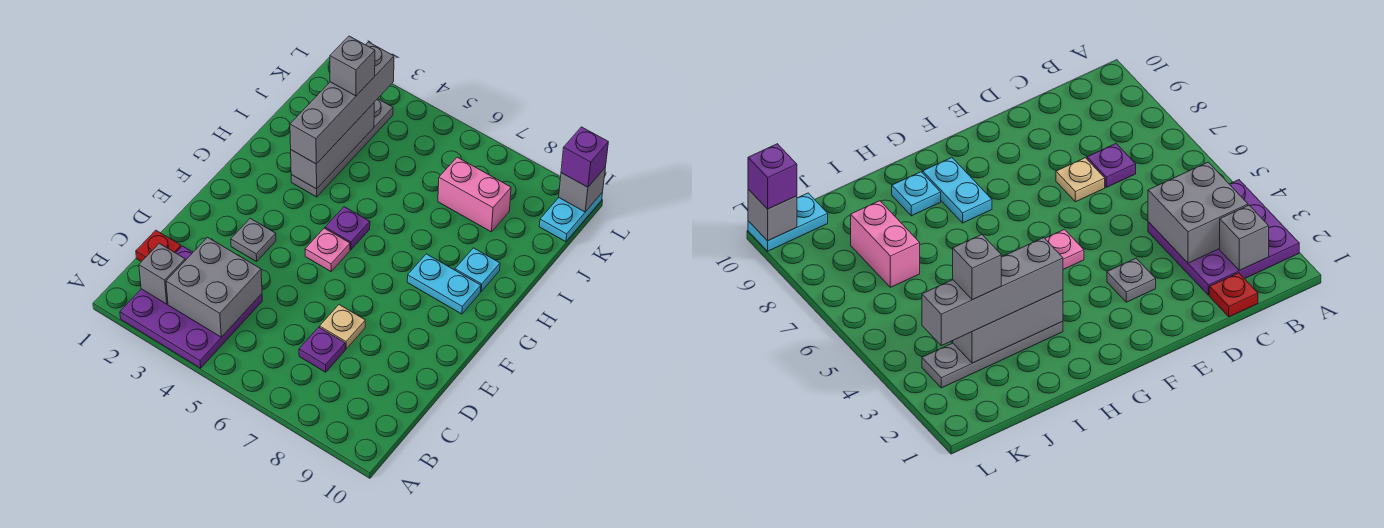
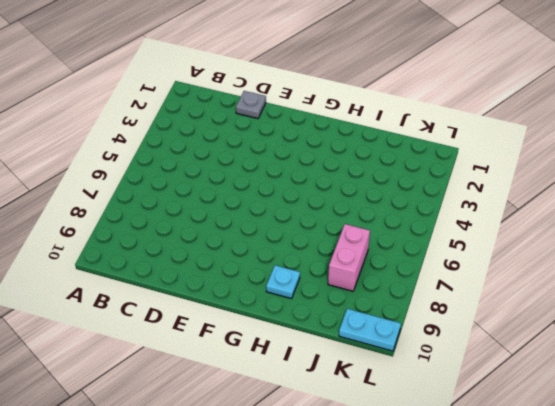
grey 1x1 plate [236,91,266,119] -> grey 1x1 plate moved to [231,218,276,262]
none -> purple 3x3 plate [120,246,262,368]
none -> red 1x1 plate [136,230,181,262]
none -> purple 1x1 plate [299,327,345,372]

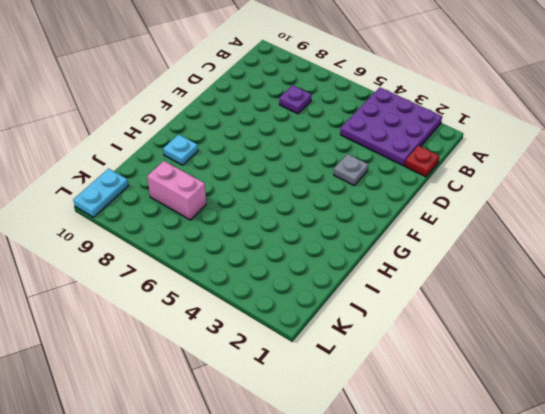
none -> tan 1x1 plate [320,305,365,349]
none -> pink 1x1 plate [305,228,350,271]
none -> purple 1x1 plate [325,207,370,250]

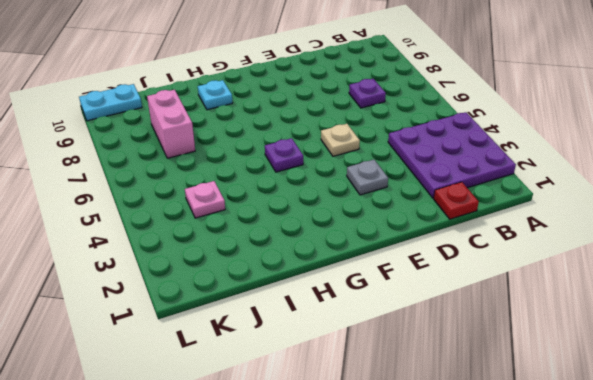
tan 1x1 plate [321,124,360,156] -> tan 1x1 plate moved to [320,305,365,349]
pink 1x1 plate [185,181,225,218] -> pink 1x1 plate moved to [305,228,350,271]
none -> cyan 1x2 plate [407,254,481,314]
none -> grey 1x4 plate [291,99,393,197]
none -> grey 1x1 brick [139,243,185,304]

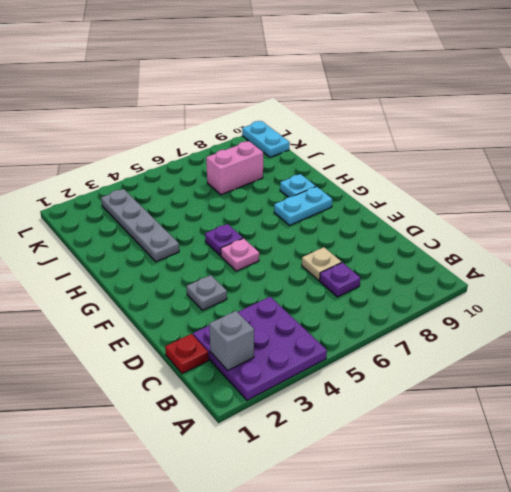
none -> grey 2x2 brick [166,237,262,337]
none -> grey 1x3 brick [291,103,374,189]
none -> grey 1x1 brick [559,168,605,212]

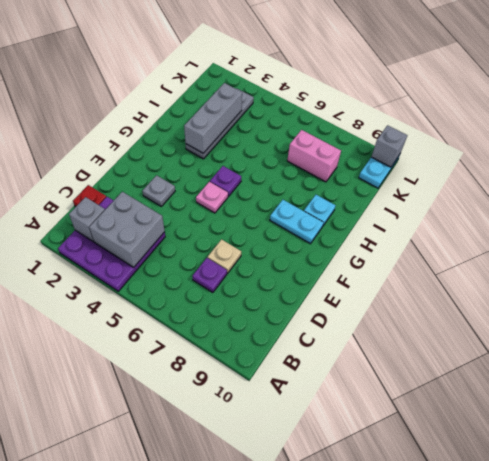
none -> grey 1x4 brick [290,42,394,164]
none -> purple 1x1 brick [561,127,608,187]
none -> grey 1x1 brick [330,36,375,96]

